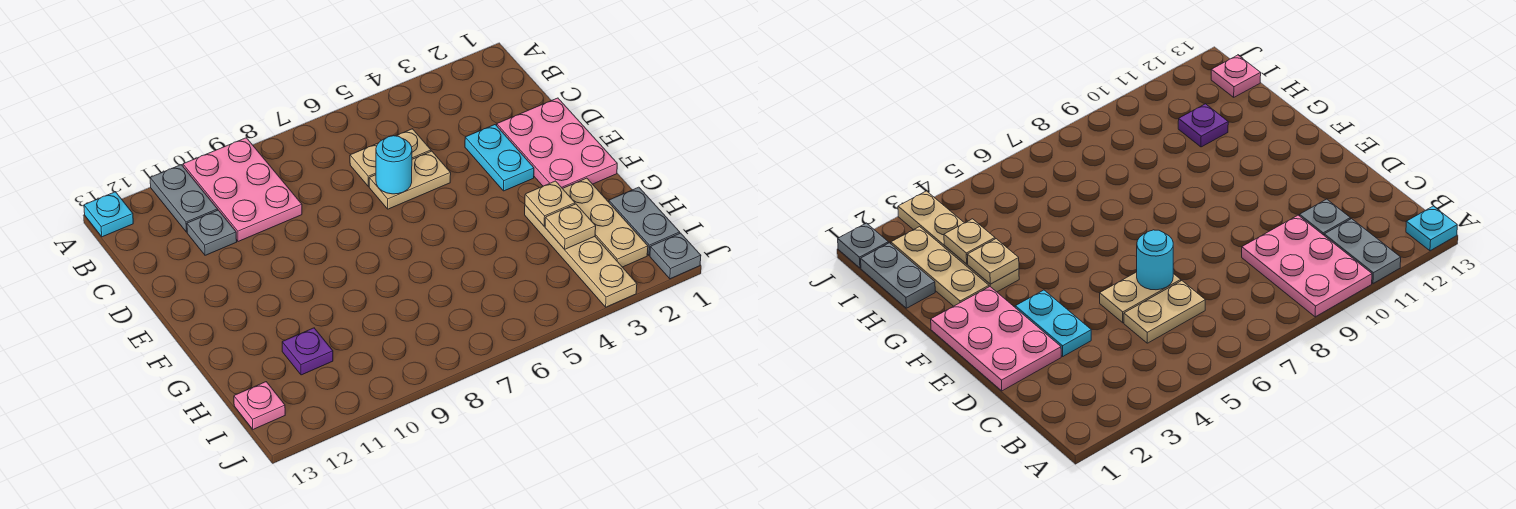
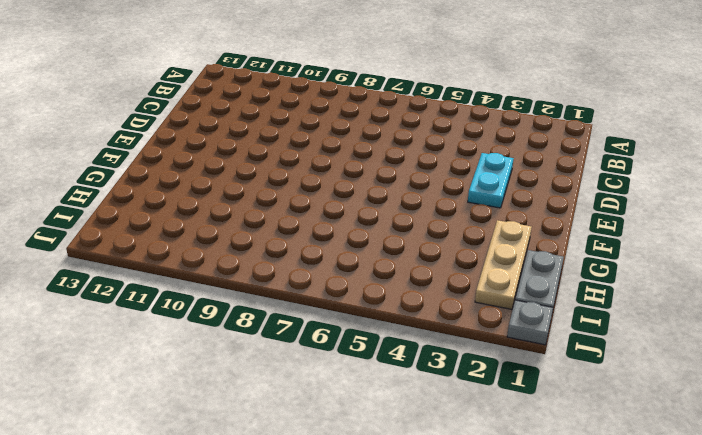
none -> pink 2x3 plate [183,138,302,242]
none -> grey 1x2 plate [150,165,218,232]
none -> cyan 1x1 plate [84,192,133,237]

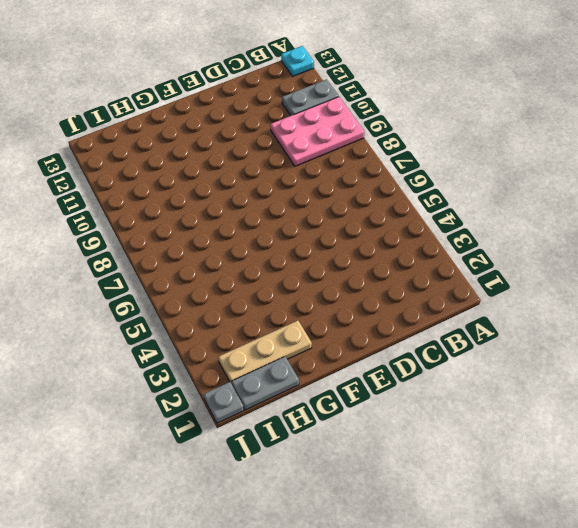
none -> tan 1x2 plate [350,129,431,186]
none -> grey 1x1 plate [187,210,237,255]
none -> pink 2x3 plate [497,98,617,189]

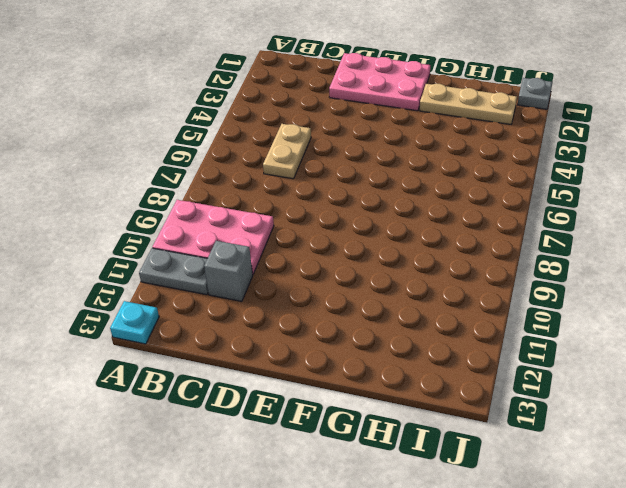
grey 1x1 brick [204,241,253,301] -> grey 1x1 plate [187,210,237,255]
none -> cyan 1x2 plate [465,125,534,191]
none -> tan 1x2 plate [369,151,451,209]
none -> tan 1x4 plate [525,205,637,307]

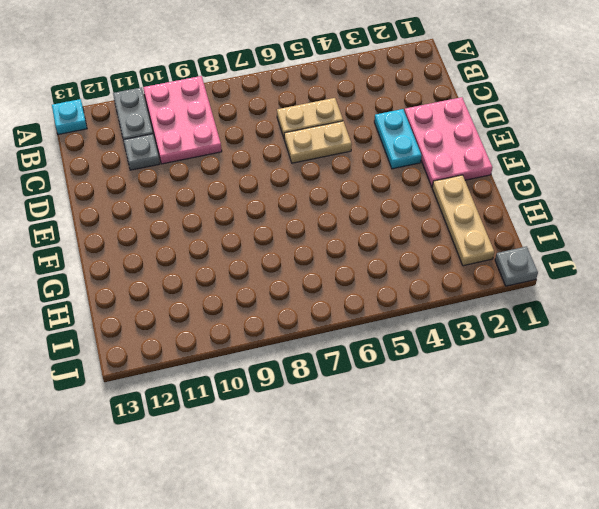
none -> tan 1x4 plate [525,205,637,307]
none -> grey 1x2 plate [609,187,680,255]
none -> purple 1x1 plate [282,328,333,375]

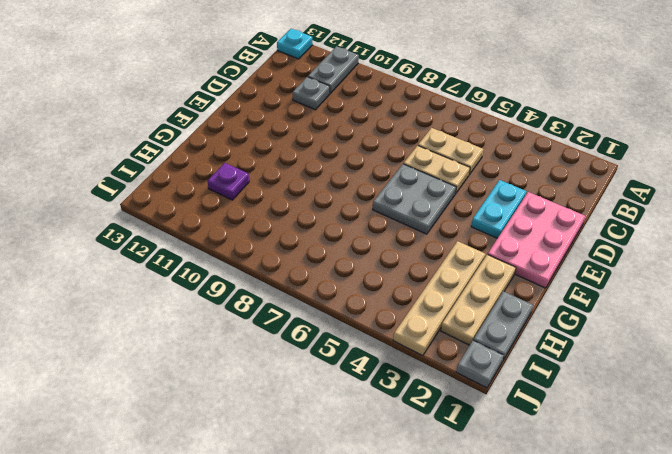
grey 2x2 plate [373,164,456,234] -> none
none -> pink 2x3 plate [183,138,302,242]
none -> pink 1x1 plate [234,382,285,429]
none -> cyan 1x1 round brick [376,136,412,194]

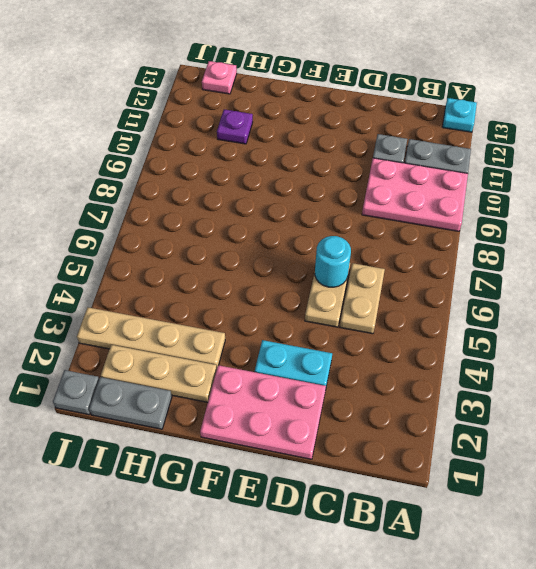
none -> tan 1x1 plate [525,181,575,226]
none -> tan 1x1 plate [545,204,596,249]

